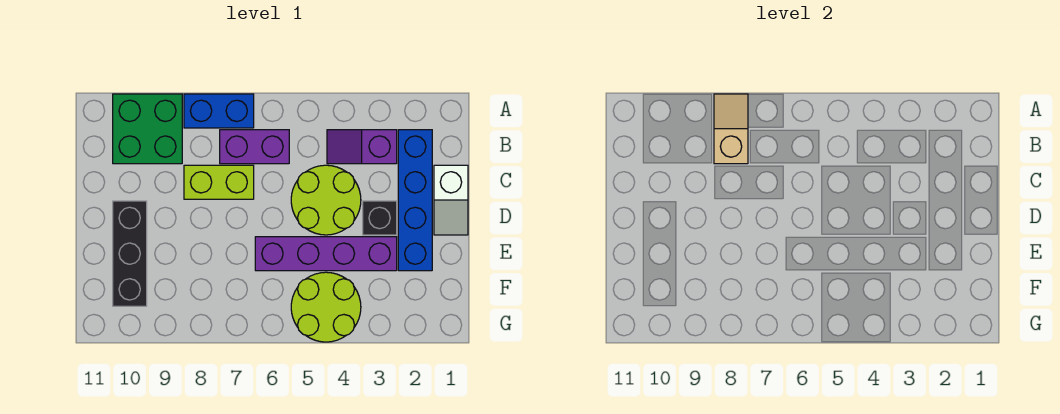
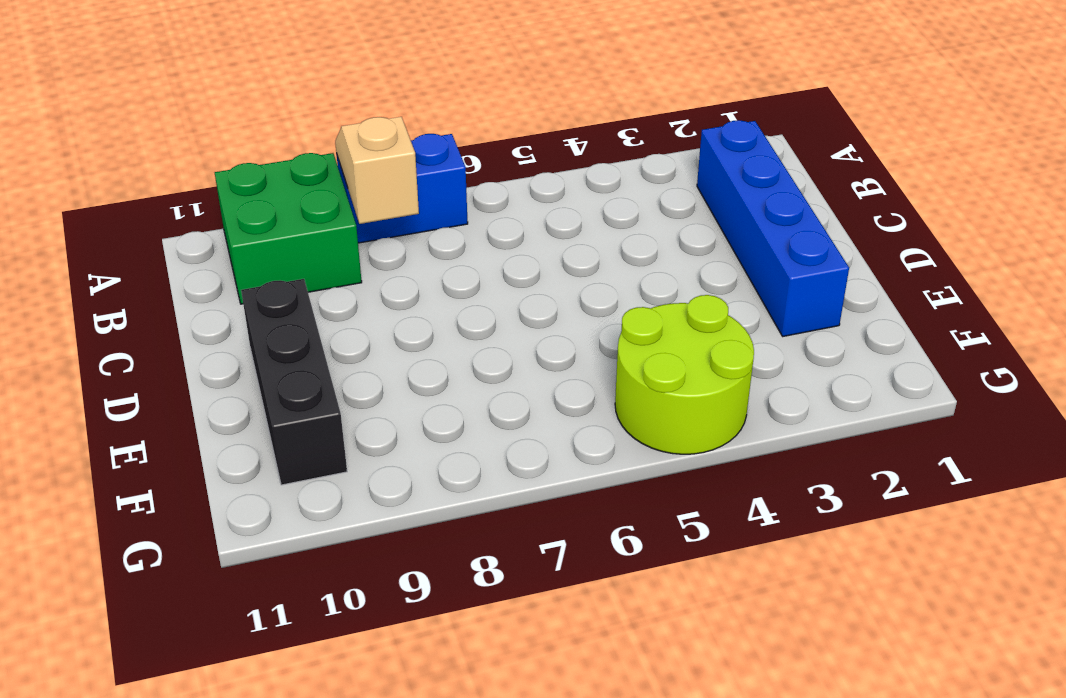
none -> purple 1x2 slope [327,130,397,164]
none -> purple 1x2 brick [220,130,289,164]
none -> white 1x2 slope [434,165,468,235]

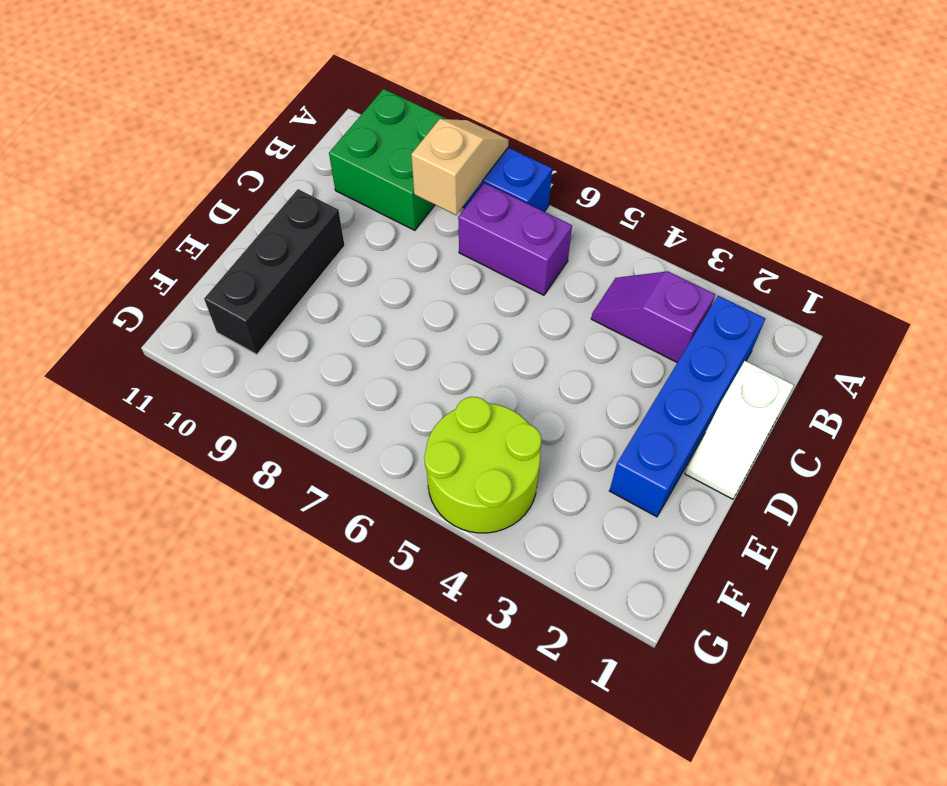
none -> lime 2x2 round brick [291,165,361,235]
none -> lime 1x2 brick [184,165,254,199]
none -> black 1x1 brick [363,201,397,235]

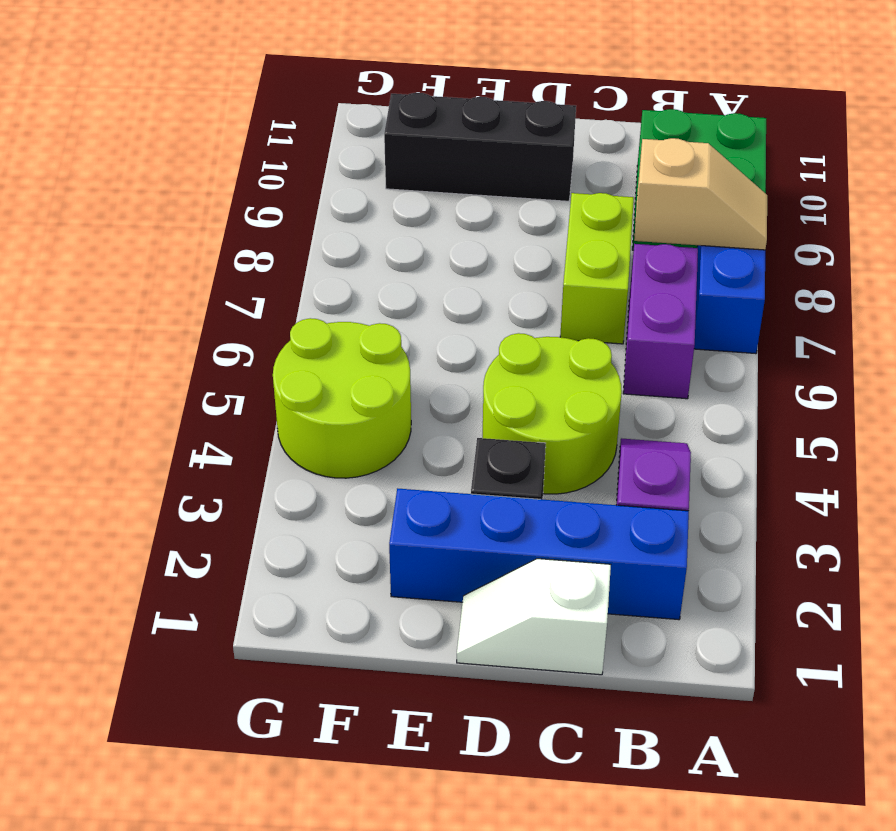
none -> purple 1x4 brick [255,237,397,271]

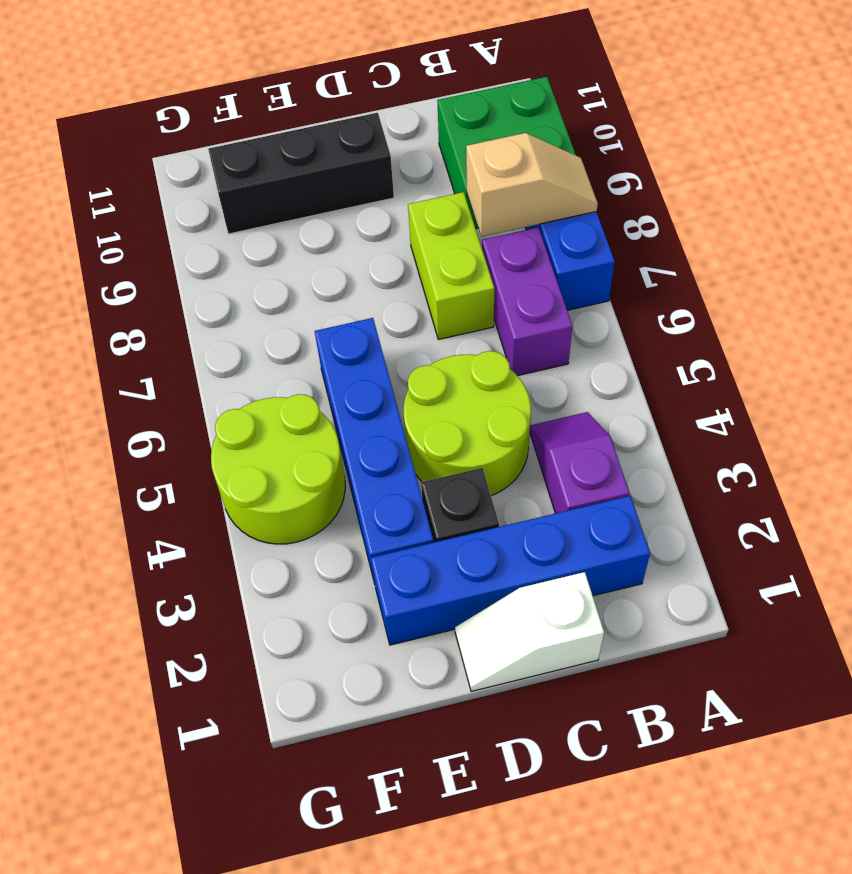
blue 1x4 brick [315,318,433,583] -> purple 1x4 brick [255,237,397,271]

